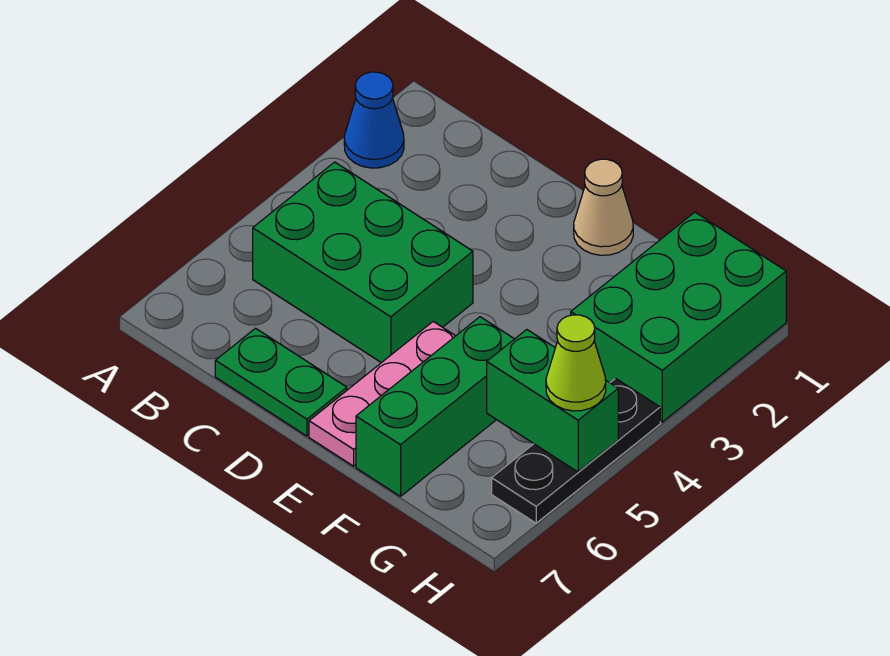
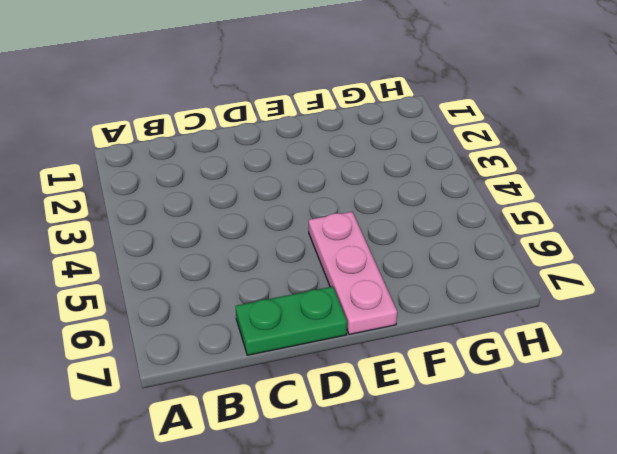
none -> blue 1x1 cone [344,72,404,168]
none -> green 2x3 brick [253,162,473,363]

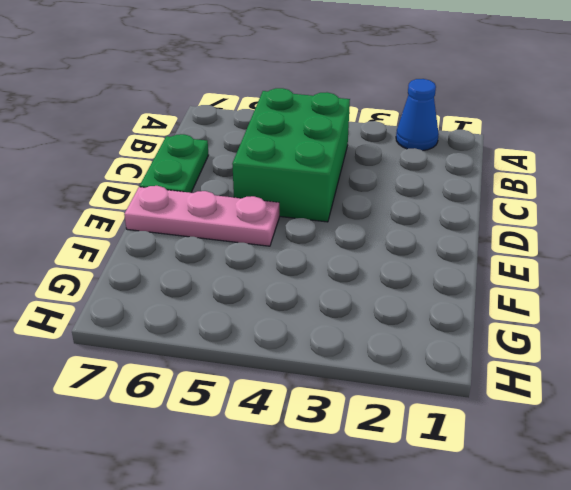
none -> tan 1x1 cone [574,159,633,255]
none -> green 1x3 brick [356,317,514,496]

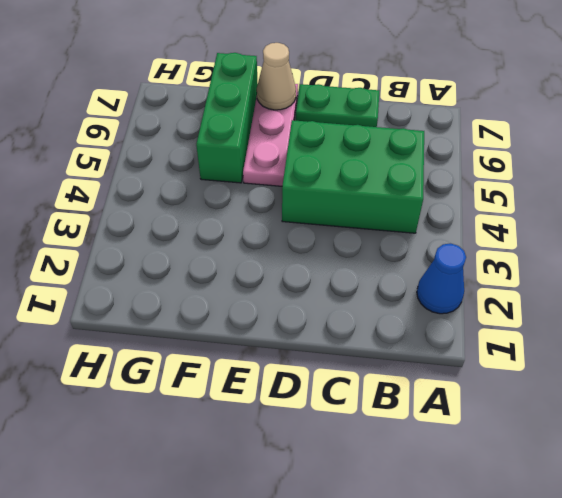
tan 1x1 cone [257,43,296,110] -> tan 1x1 cone moved to [574,159,633,255]
none -> green 2x3 brick [571,212,786,422]
none -> black 1x3 plate [492,378,660,523]

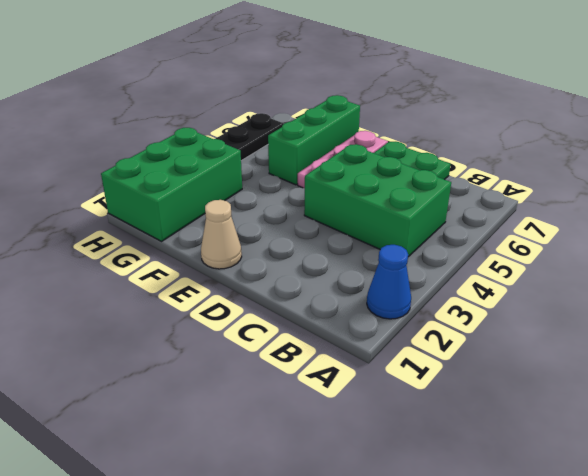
none -> green 1x2 brick [487,330,618,472]
none -> lime 1x1 cone [546,315,606,411]

